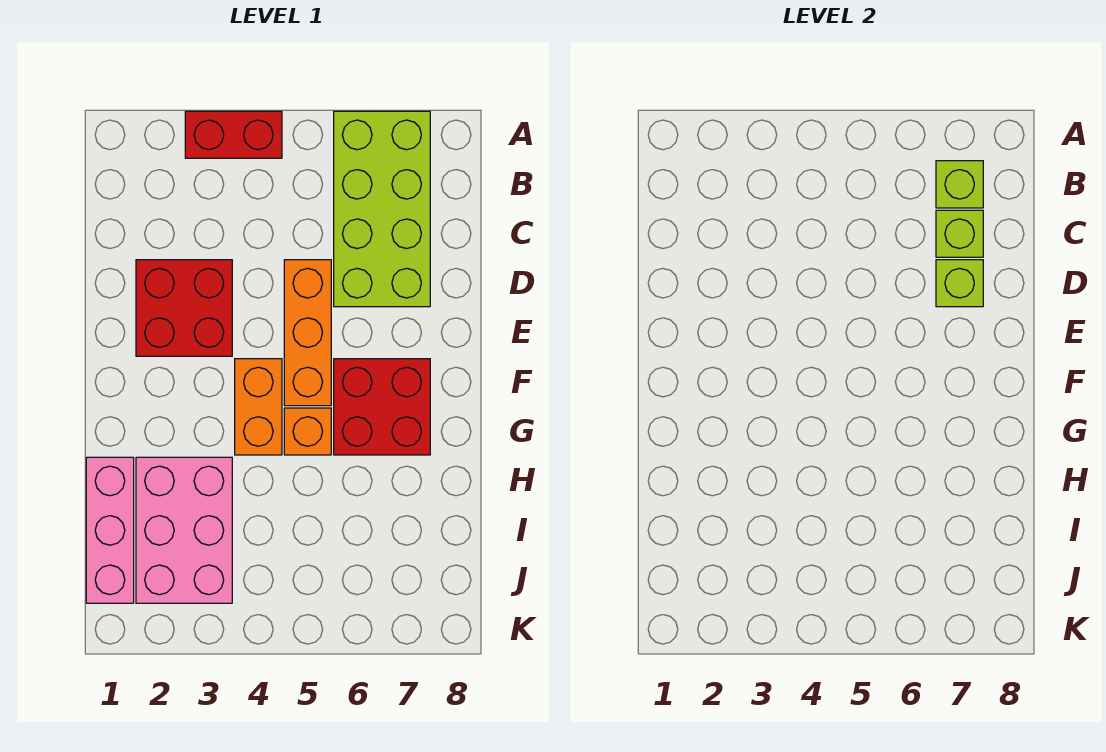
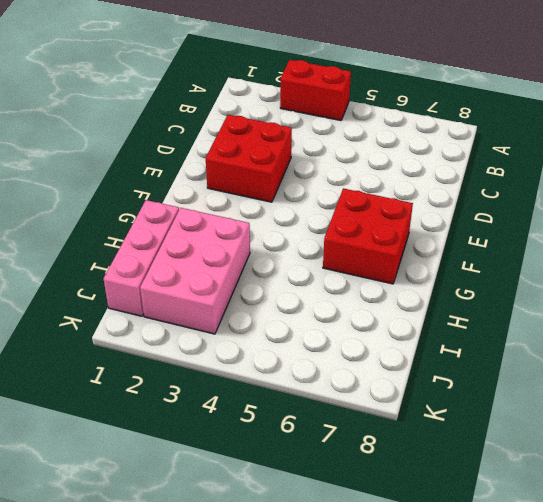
none -> lime 2x4 brick [334,111,430,307]
none -> orange 1x3 brick [284,260,331,406]
none -> orange 1x2 brick [235,359,282,455]

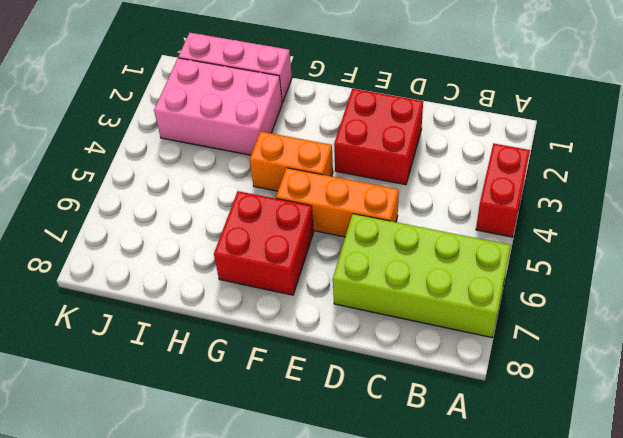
none -> orange 1x1 brick [284,408,331,455]
none -> lime 1x1 brick [936,161,983,208]
none -> lime 1x1 brick [936,210,983,257]

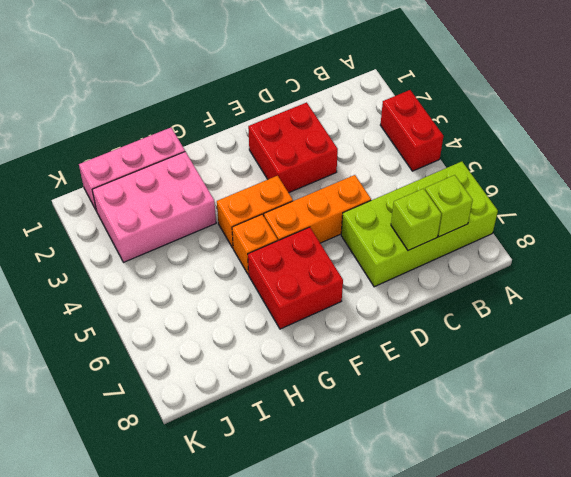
none -> lime 1x1 brick [936,260,983,307]

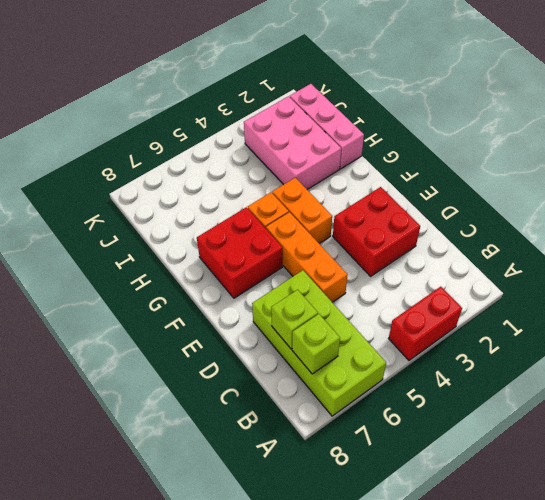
none -> lime 1x1 brick [936,260,983,307]

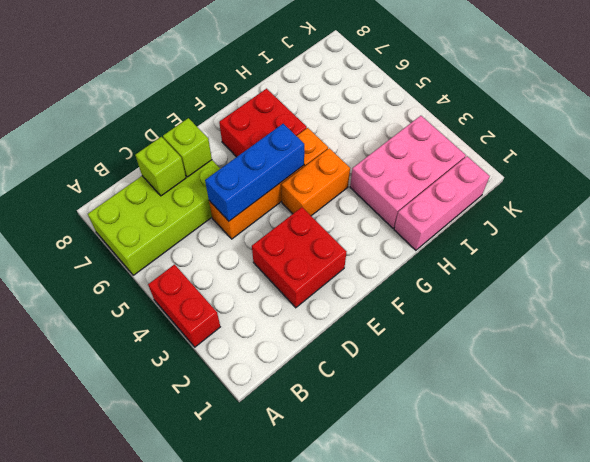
blue 1x3 brick [205,124,304,221] -> none
none -> lime 1x1 brick [936,161,983,208]

